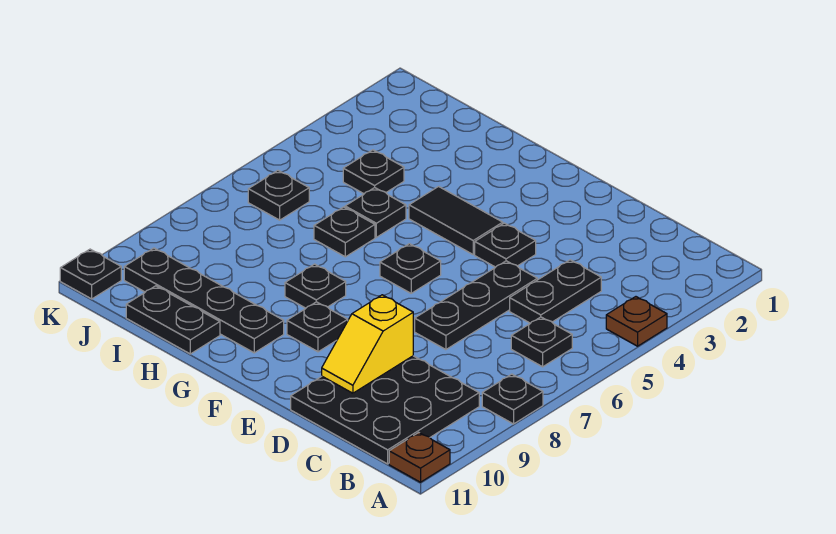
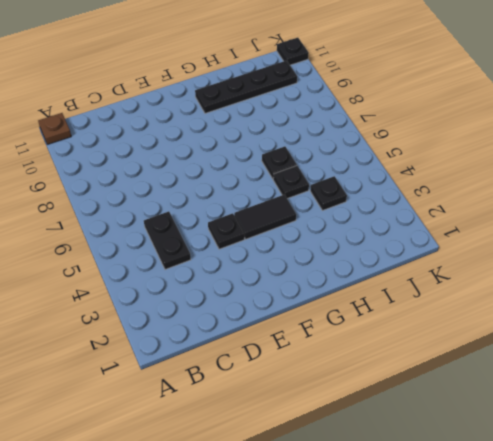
none -> brown 1x1 plate [606,297,667,346]
none -> black 1x1 plate [482,374,543,424]
none -> black 1x1 plate [511,317,572,367]

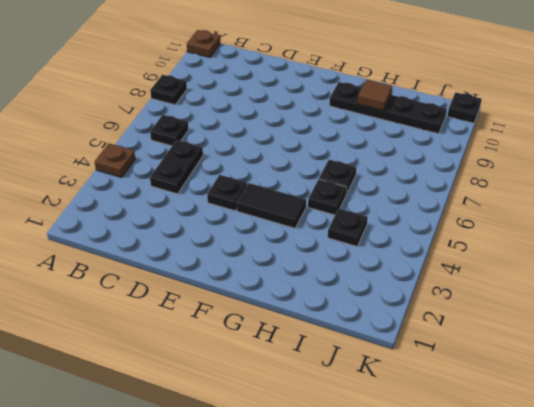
brown 1x1 tile [357,80,392,111] -> none
none -> black 3x3 plate [291,356,479,464]
none -> black 1x3 plate [415,261,537,350]
none -> black 1x1 plate [380,244,441,293]

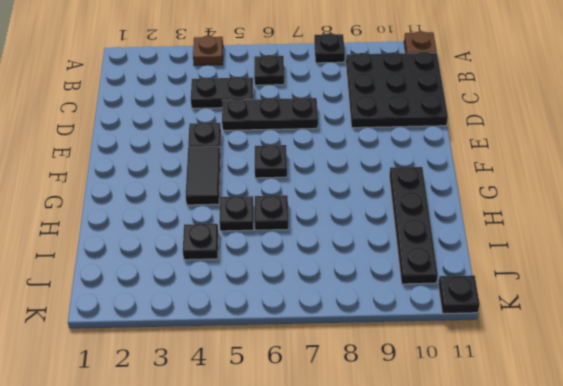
none -> black 1x1 plate [287,302,348,352]
none -> black 1x1 plate [285,264,346,308]
none -> black 1x2 plate [126,286,220,354]

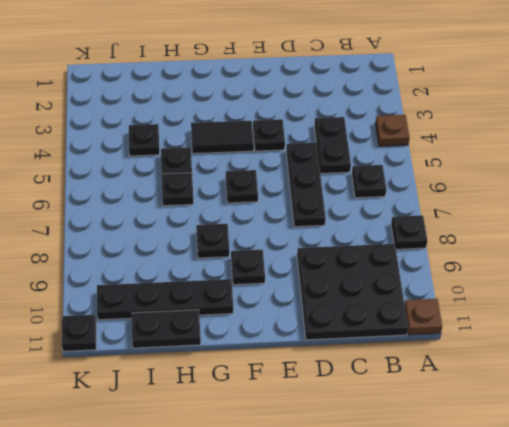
none -> black 1x1 plate [248,171,309,220]
none -> yellow 1x2 slope [322,295,413,393]

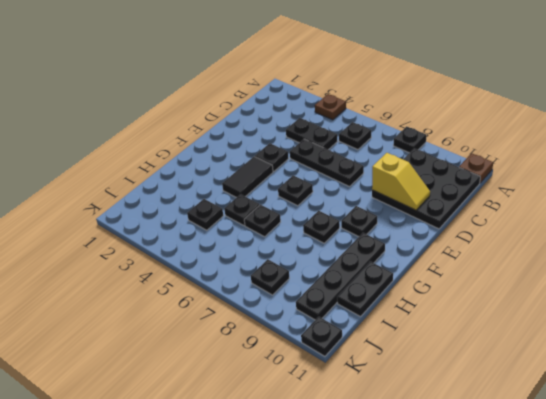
black 1x1 plate [251,259,289,295] -> black 1x1 plate moved to [248,171,309,220]

